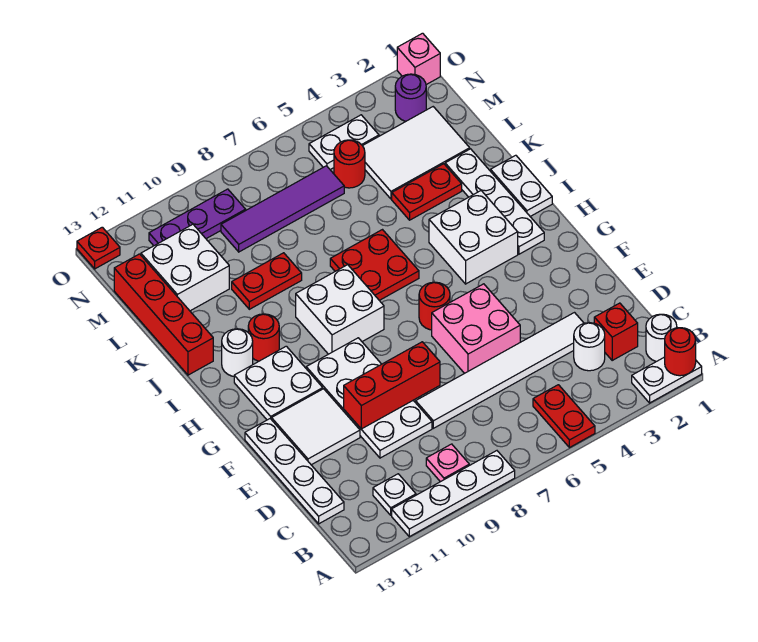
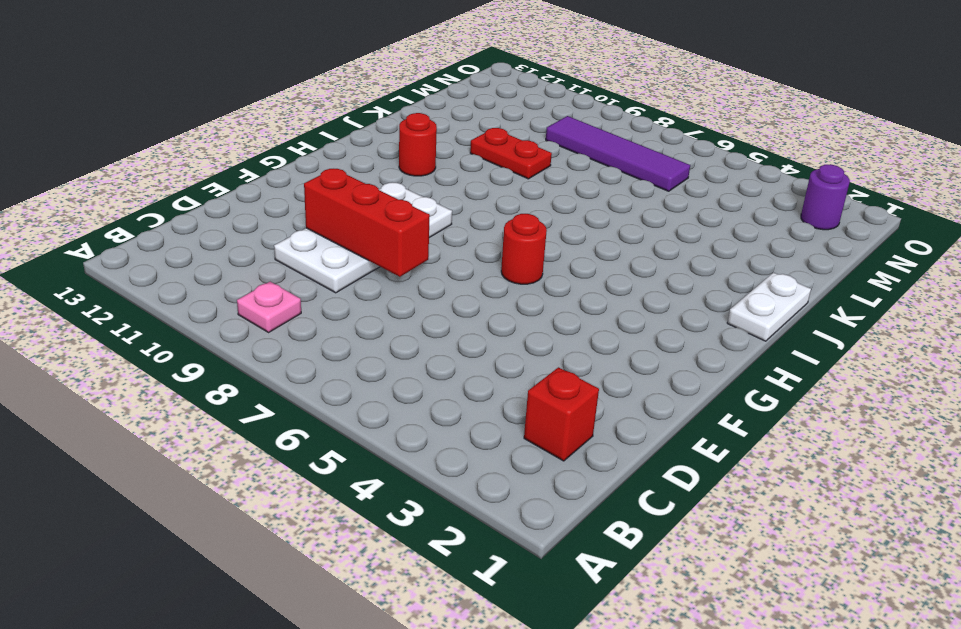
none -> white 1x2 plate [632,357,702,403]
none -> red 1x2 plate [533,385,595,448]
none -> white 1x4 plate [392,451,515,537]
none -> white 1x1 round brick [646,314,677,362]

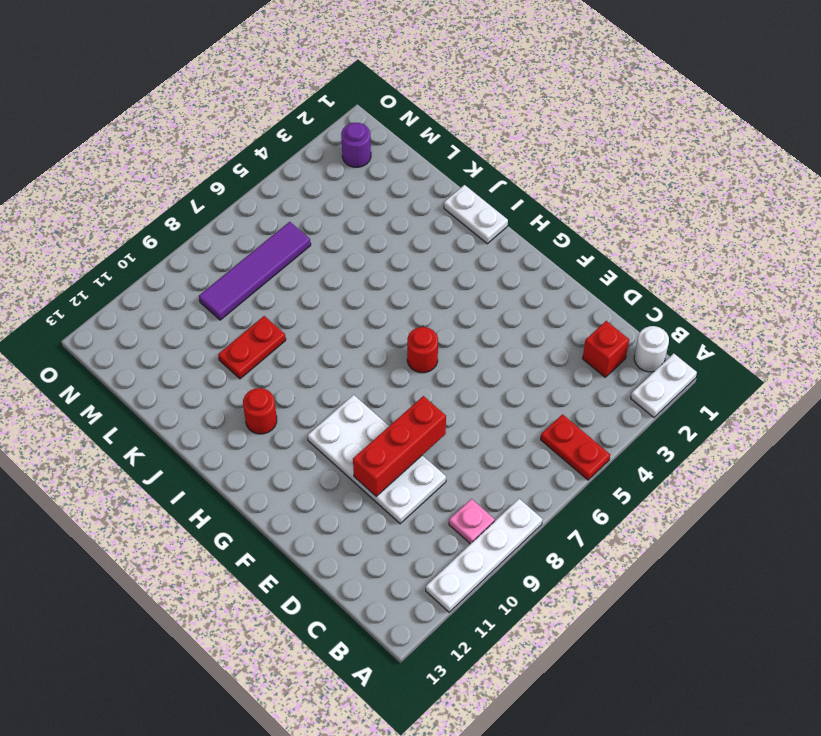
none -> white 1x1 plate [373,474,416,515]
none -> white 1x1 round brick [574,323,605,371]
none -> white 1x4 plate [245,419,344,524]
none -> white 1x6 tile [416,313,584,428]

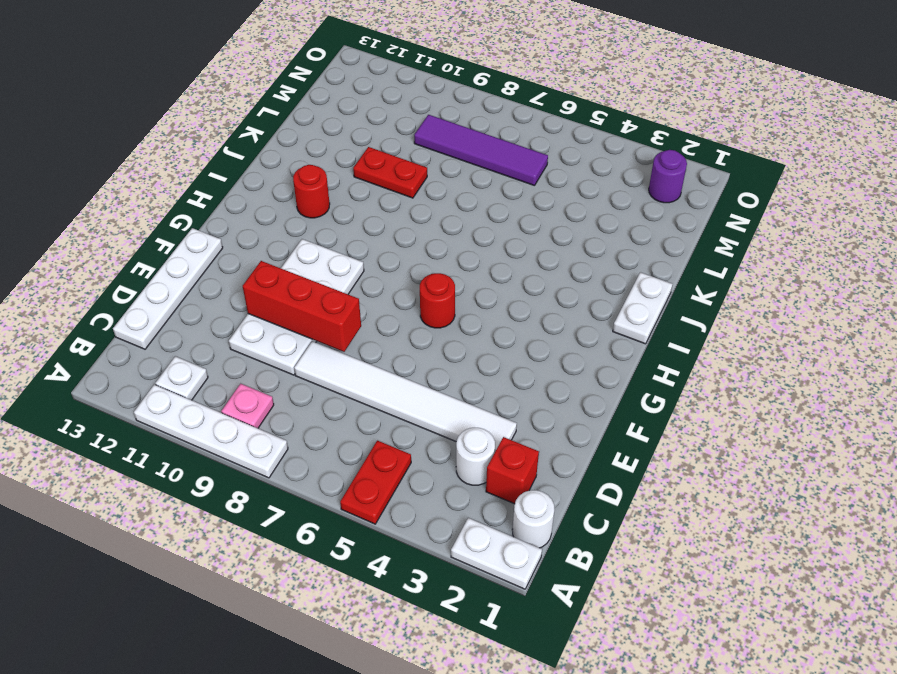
none -> pink 2x2 brick [432,284,520,373]
none -> white 2x2 tile [272,389,360,465]
none -> white 2x2 plate [234,346,323,420]
none -> white 1x4 plate [445,149,544,254]

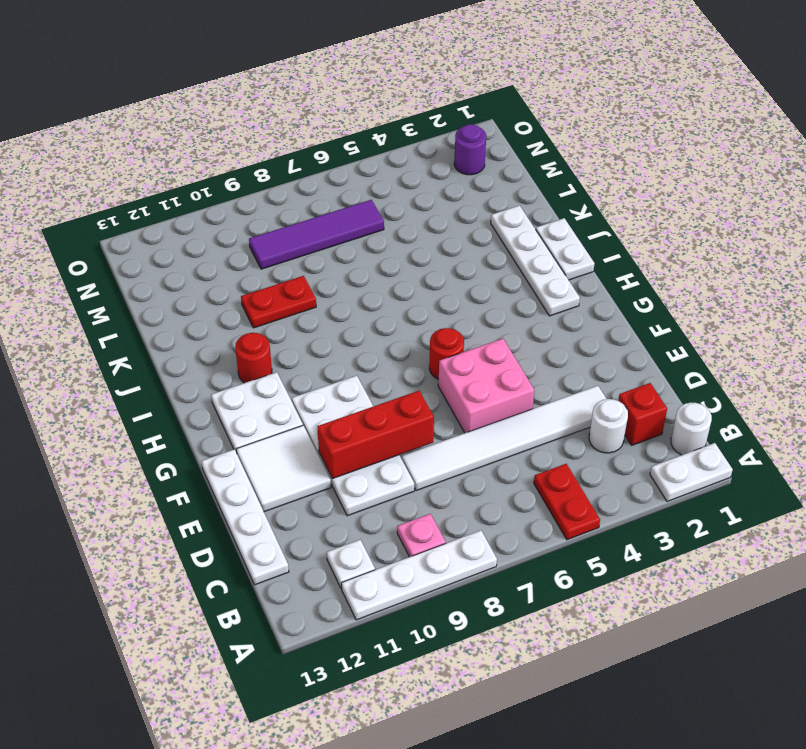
none -> white 2x2 brick [429,191,518,284]
none -> white 2x2 brick [296,265,384,354]
none -> red 2x2 plate [330,230,419,300]
none -> white 1x1 round brick [222,329,253,376]

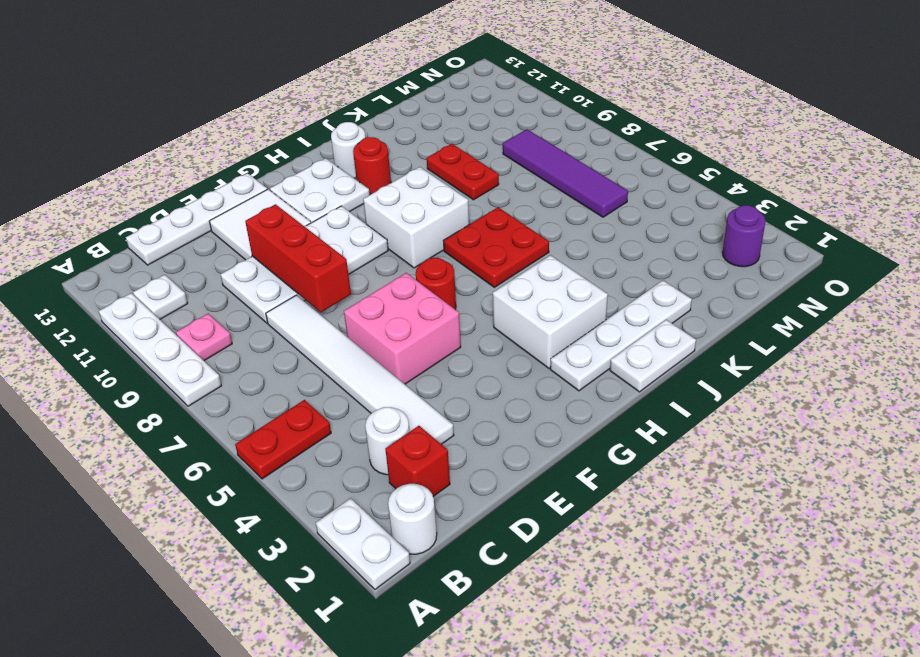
none -> red 1x4 brick [114,254,213,375]
none -> red 1x2 plate [392,164,462,220]
none -> white 2x3 tile [363,107,470,199]
none -> white 2x2 brick [141,224,229,311]

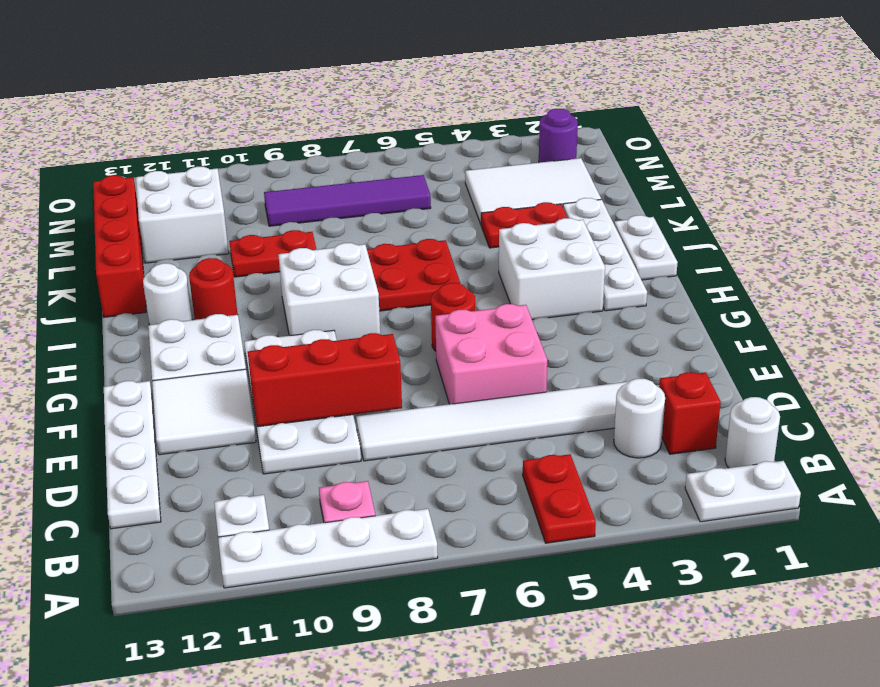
none -> red 1x1 round brick [334,140,365,188]
none -> white 1x2 plate [309,115,379,170]
none -> purple 1x3 plate [149,189,246,246]
none -> pink 1x1 brick [397,33,440,85]

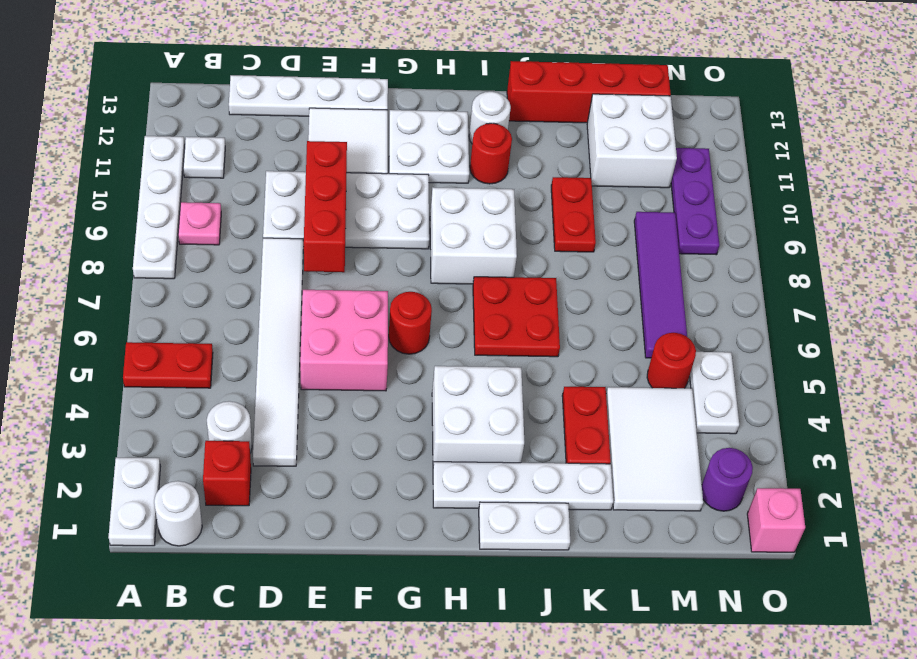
none -> red 1x1 plate [77,227,120,269]
none -> red 1x1 round brick [665,328,696,376]

